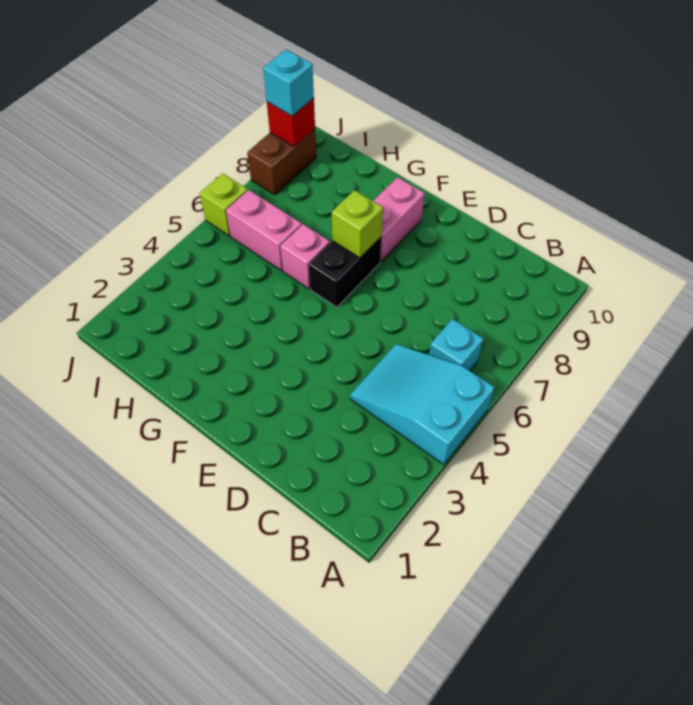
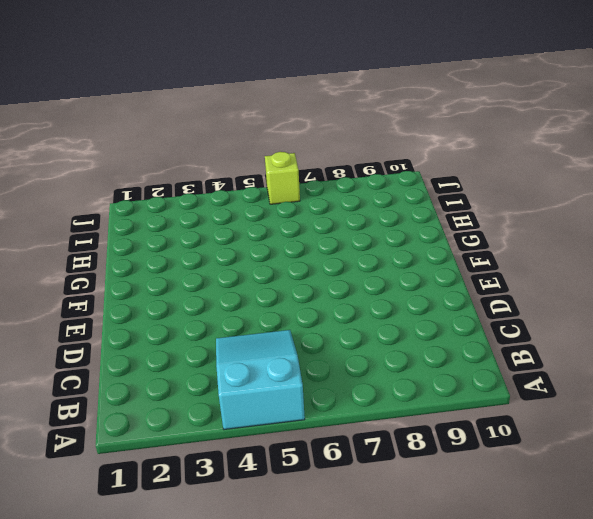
none -> cyan 1x1 brick [429,319,483,371]
none -> black 1x2 brick [309,237,381,307]

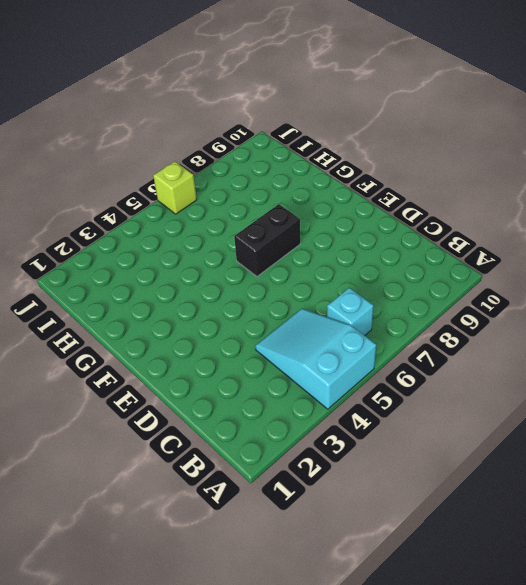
none -> pink 1x2 brick [373,177,425,262]
none -> pink 1x1 brick [280,224,330,289]

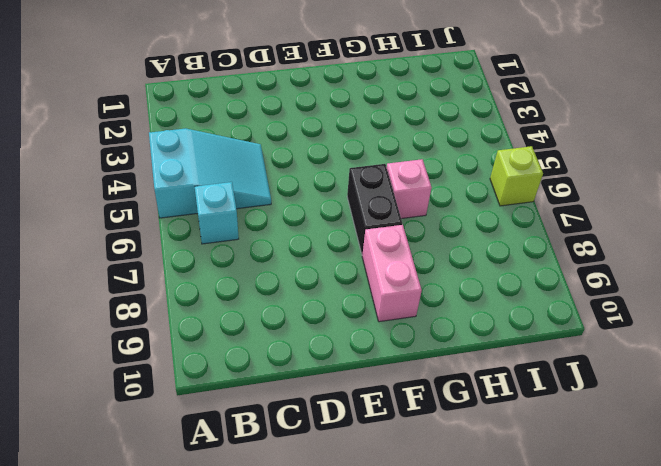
none -> pink 1x2 brick [226,190,302,271]
none -> brown 1x2 brick [247,129,316,195]

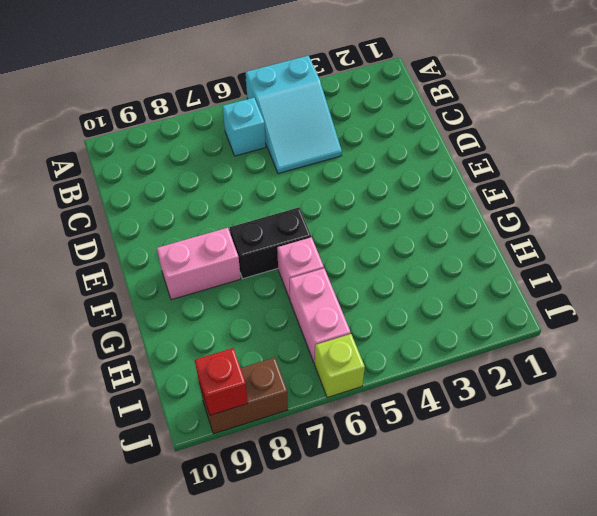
none -> lime 1x1 brick [332,190,383,258]
none -> cyan 1x1 brick [263,50,314,116]

